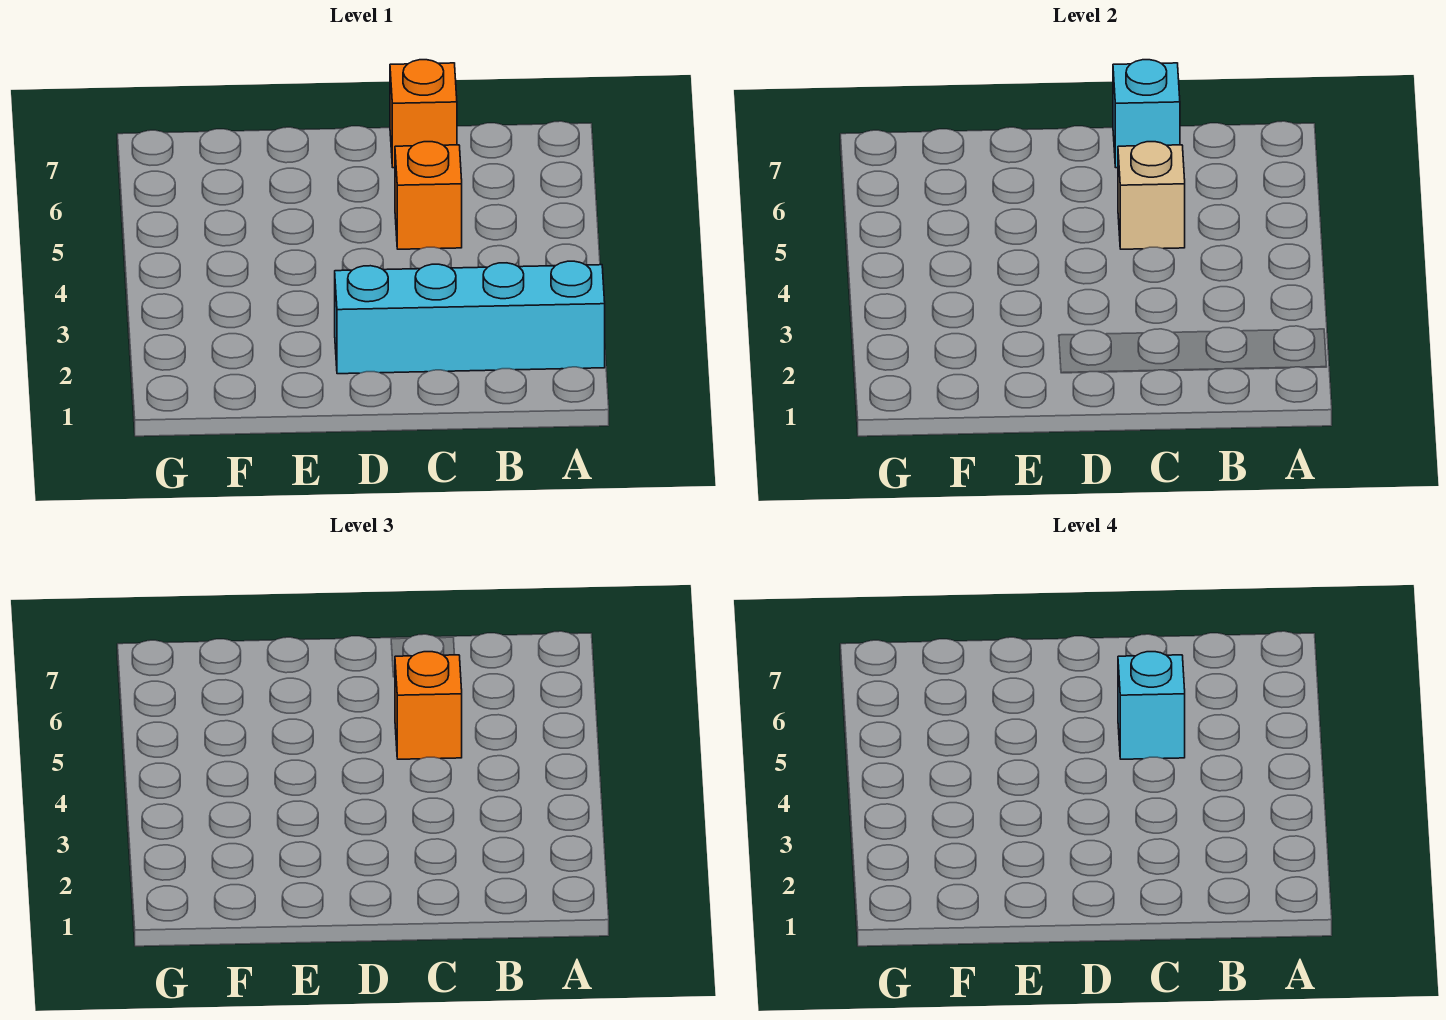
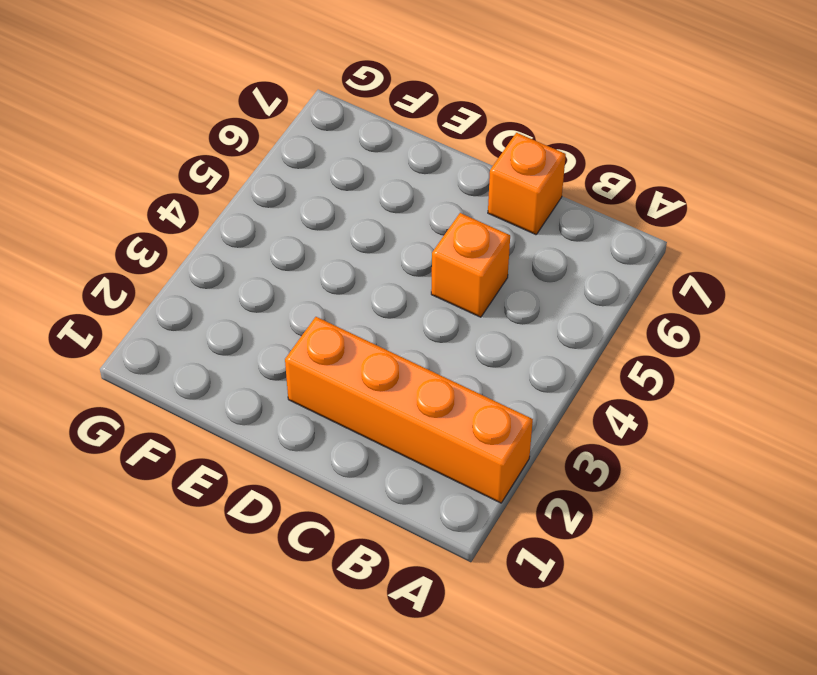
orange 1x4 brick [285,317,533,503] -> cyan 1x4 brick [335,261,605,374]
none -> tan 1x1 brick [1118,142,1185,249]
none -> cyan 1x1 brick [1113,60,1180,168]

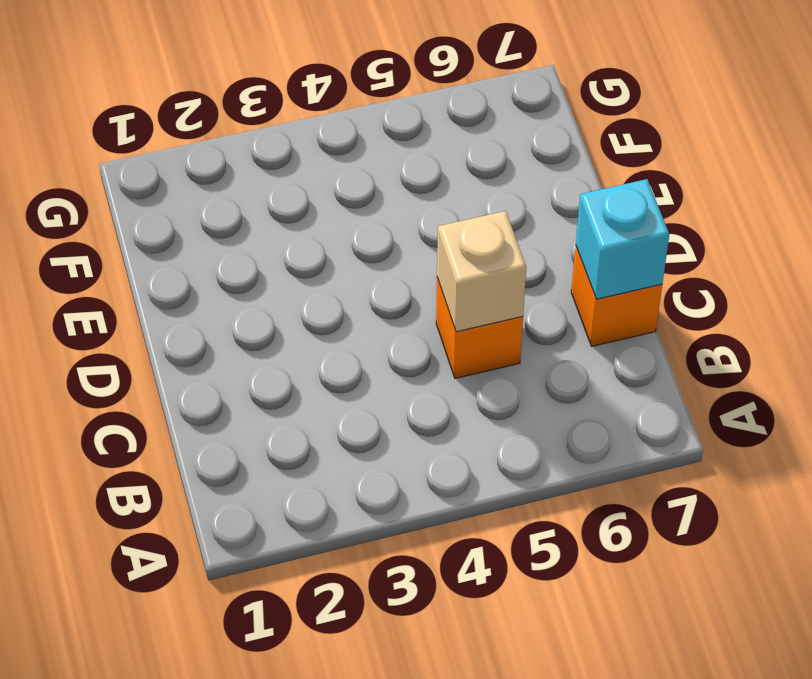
none -> cyan 1x4 brick [335,261,605,374]
none -> orange 1x1 brick [395,652,462,759]

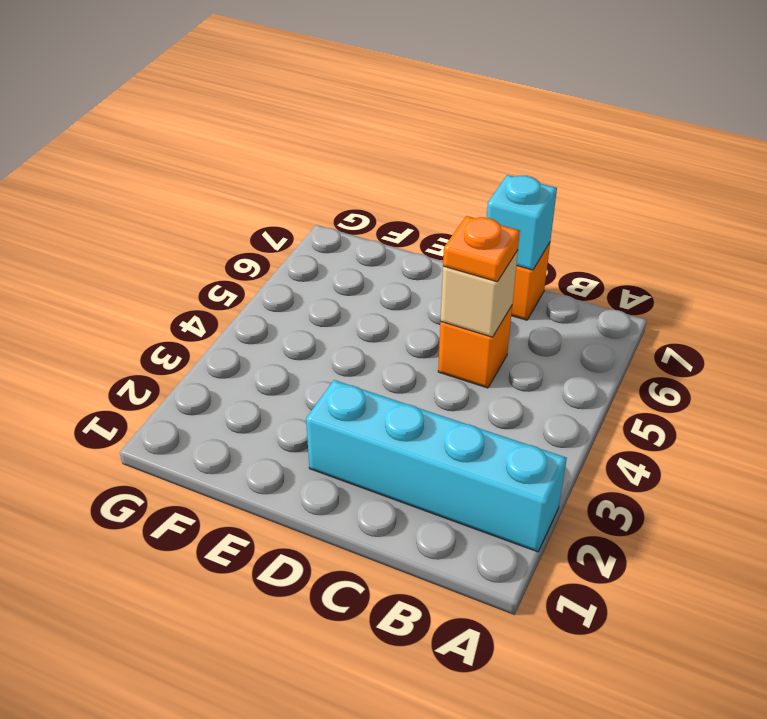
orange 1x1 plate [443,216,520,282] -> orange 1x1 brick [395,652,462,759]
none -> cyan 1x1 brick [1118,652,1185,759]

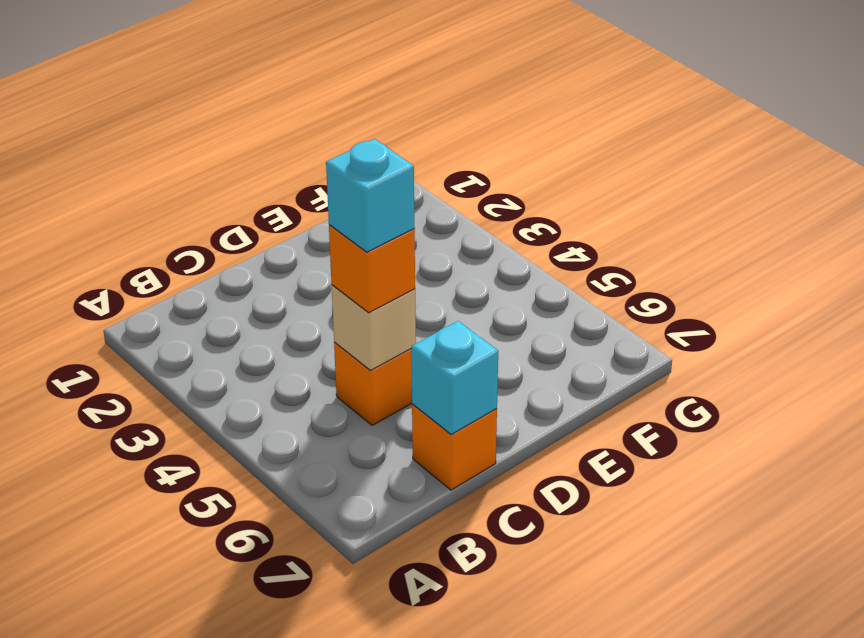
none -> cyan 1x4 brick [335,261,605,374]

